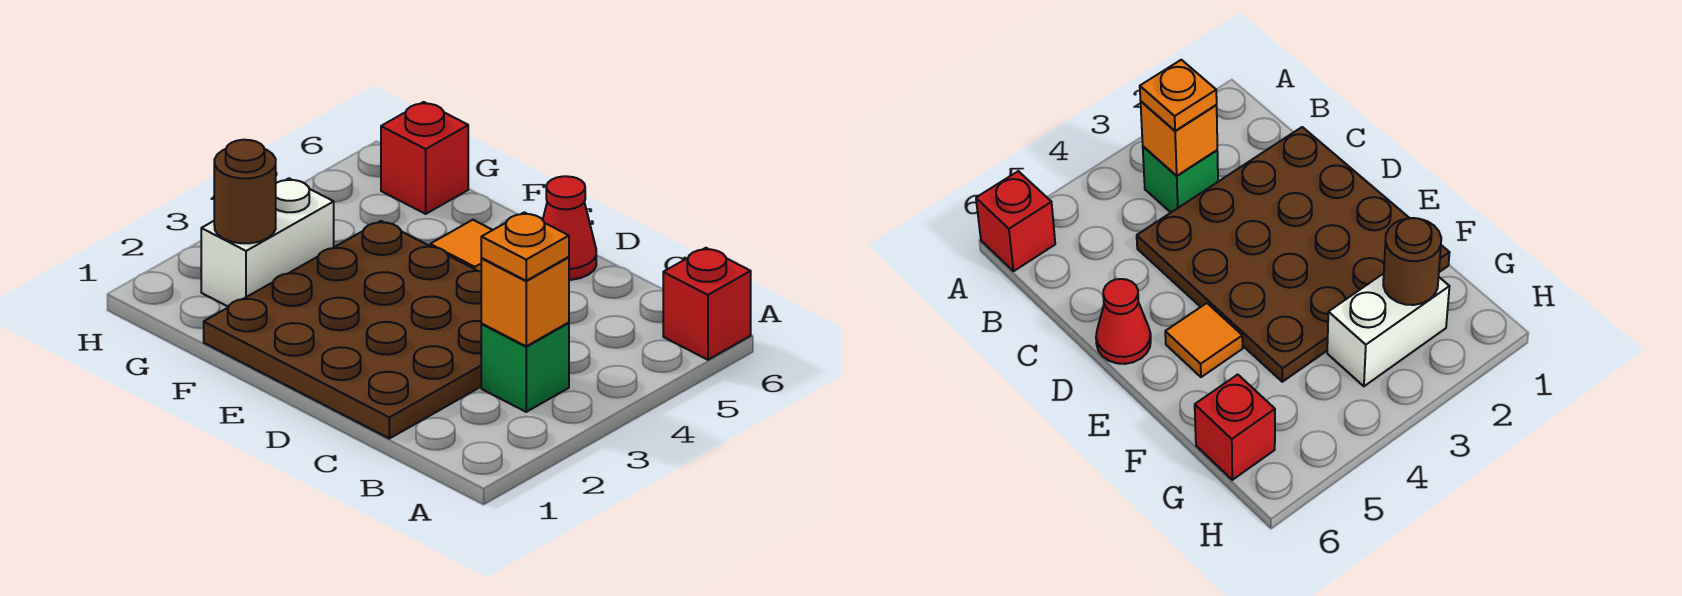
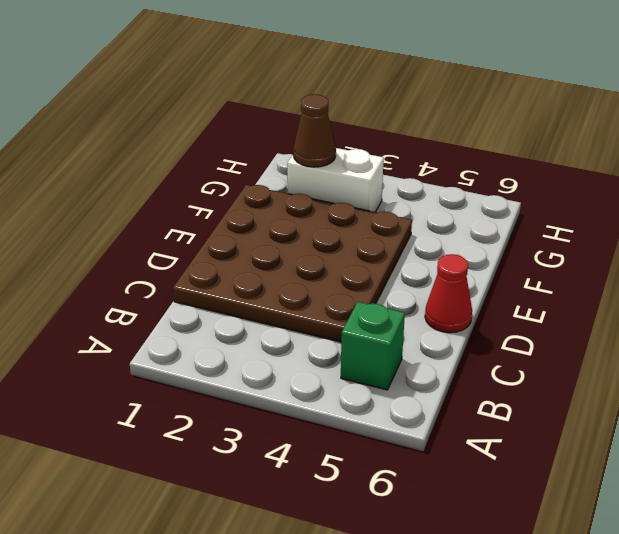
green 1x1 brick [341,302,405,390] -> green 1x1 brick moved to [481,323,569,412]
brown 1x1 cone [293,94,336,167] -> brown 1x1 round brick [214,140,276,243]
none -> red 1x1 brick [663,248,751,360]
none -> orange 1x1 tile [430,220,492,271]

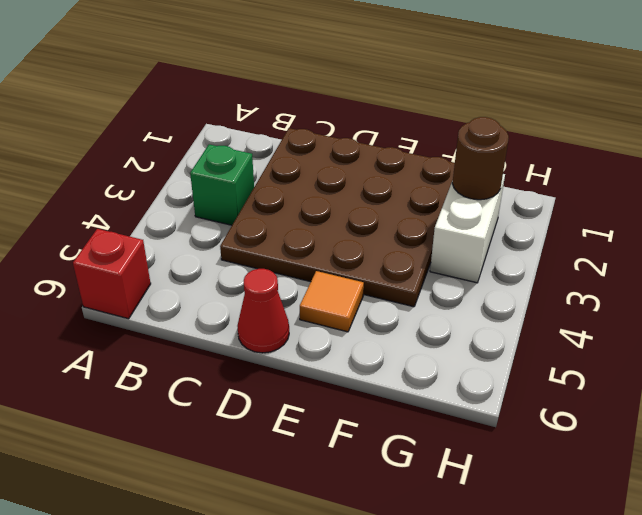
none -> red 1x1 brick [381,102,468,214]
none -> orange 1x1 brick [481,257,569,346]

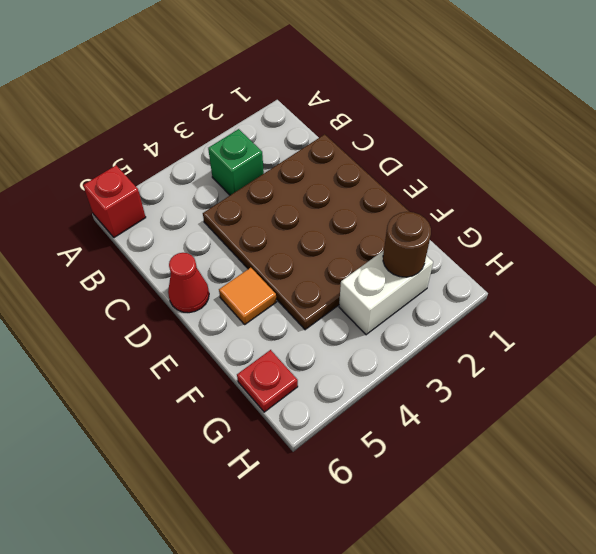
red 1x1 plate [237,350,298,412] -> red 1x1 brick [381,102,468,214]
none -> orange 1x1 brick [481,257,569,346]
none -> orange 1x1 plate [481,212,569,281]

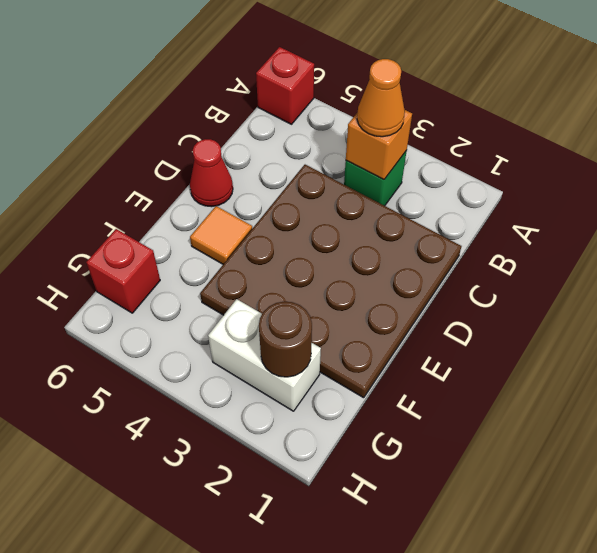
orange 1x1 cone [357,59,405,137] -> orange 1x1 plate [481,212,569,281]

